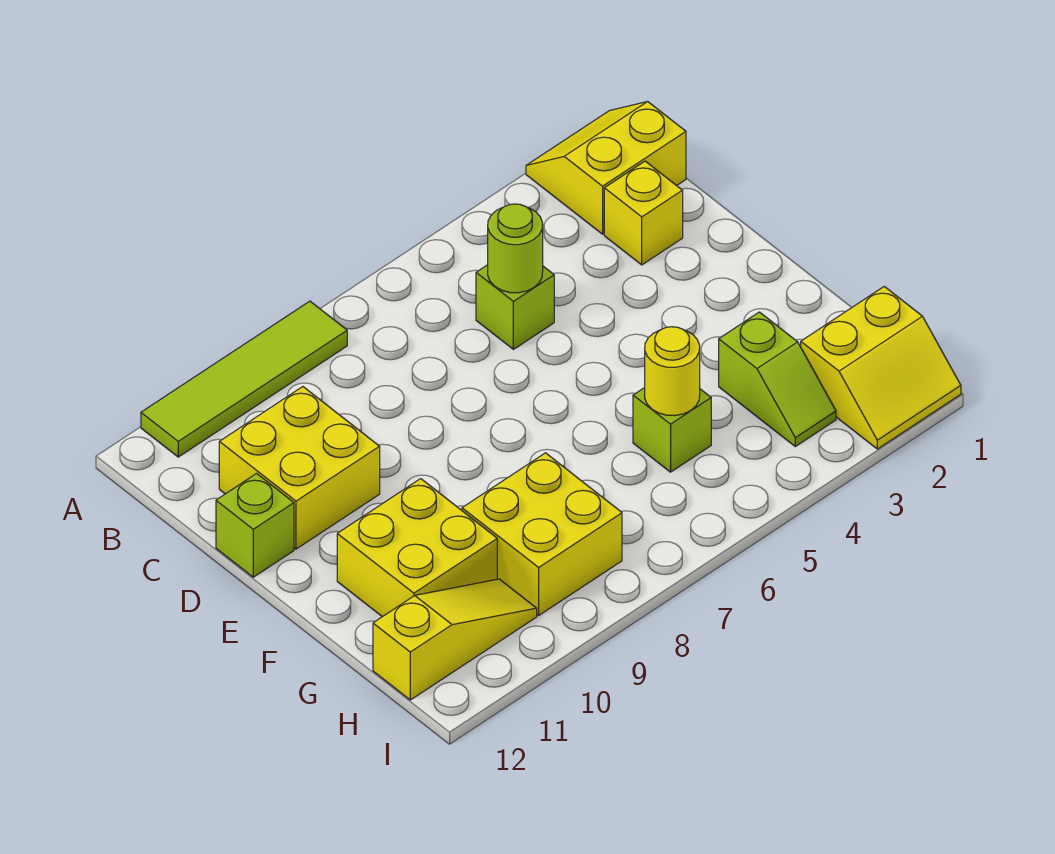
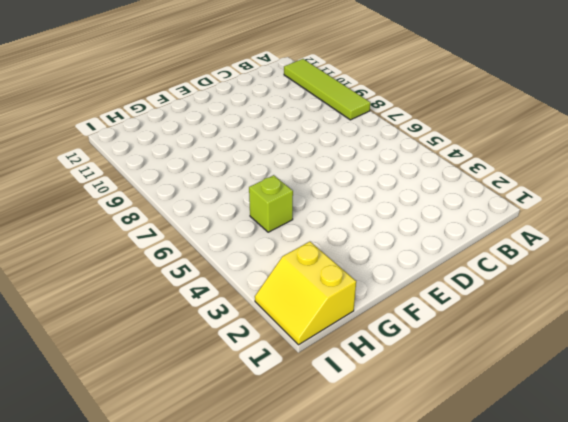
none -> yellow 2x2 slope [526,102,686,234]
none -> yellow 1x1 brick [604,161,683,265]
none -> lime 1x1 brick [476,265,554,349]

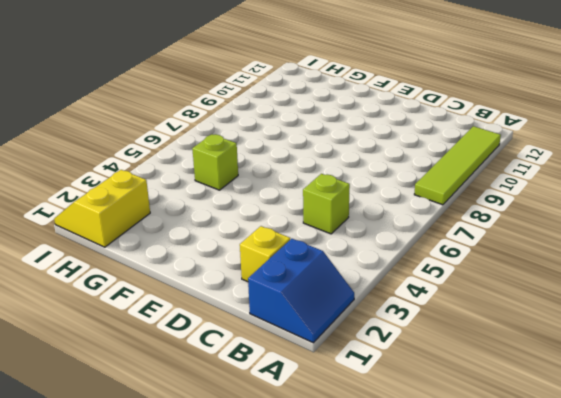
blue 2x2 slope [248,239,354,343] -> yellow 2x2 slope [526,102,686,234]
none -> yellow 2x2 brick [219,387,380,549]
none -> lime 1x1 brick [216,474,294,577]
none -> yellow 2x2 brick [337,479,497,617]

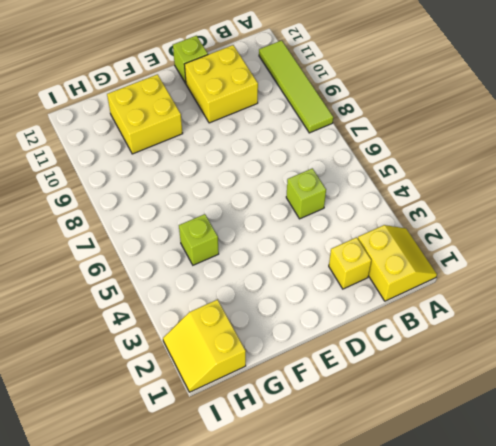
none -> lime 1x2 slope [719,312,836,446]
none -> yellow 2x2 brick [462,453,622,615]
none -> yellow 1x3 slope [373,579,537,700]

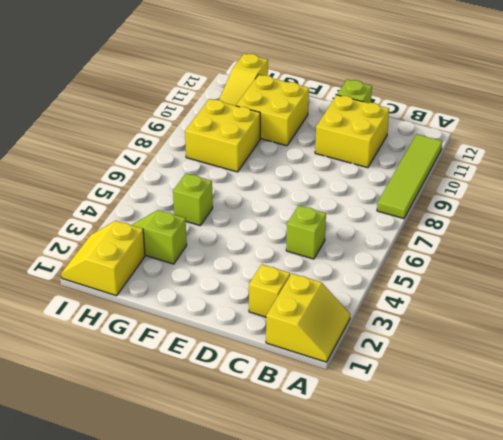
none -> lime 1x1 round brick [488,204,543,293]
none -> yellow 1x1 round brick [645,327,700,415]

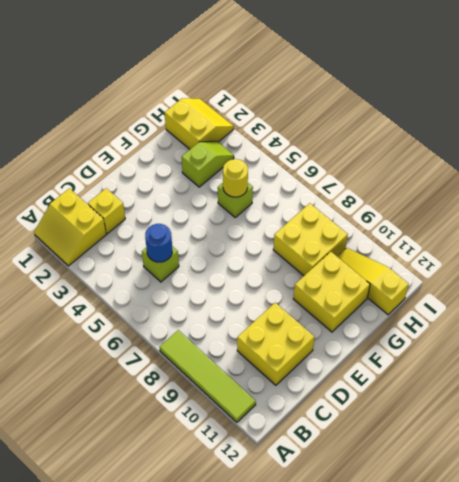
blue 1x1 round brick [145,224,172,262] -> lime 1x1 round brick [488,204,543,293]
none -> lime 1x1 brick [216,474,294,577]

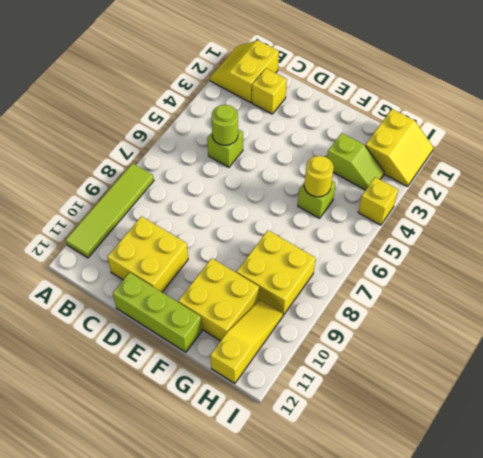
lime 1x3 brick [113,273,202,352] -> lime 1x1 brick [216,474,294,577]
yellow 1x1 brick [358,177,398,225] -> none

